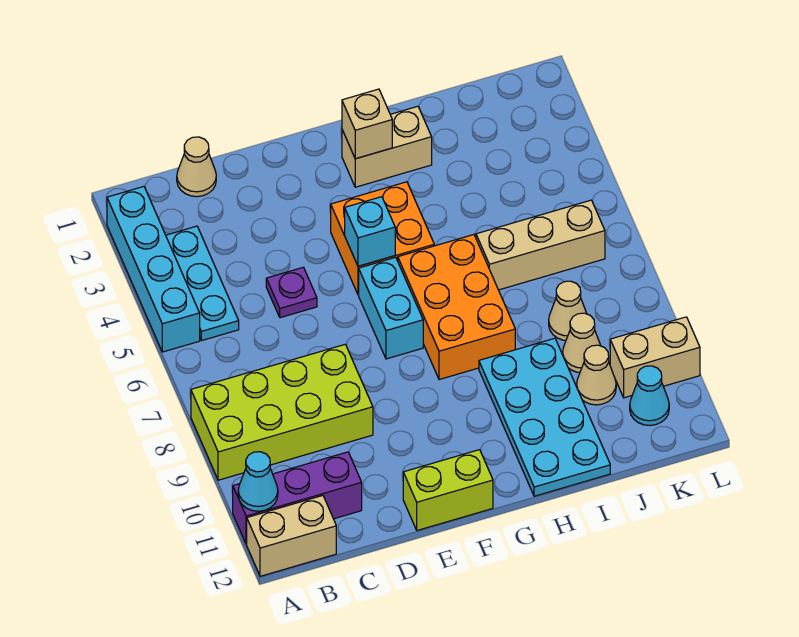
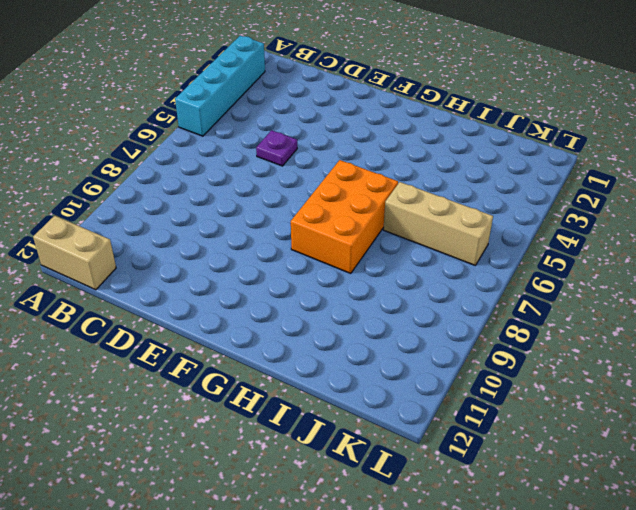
none -> lime 2x4 brick [191,345,373,480]
none -> purple 1x3 brick [233,452,362,544]
none -> cyan 1x3 plate [166,226,239,341]

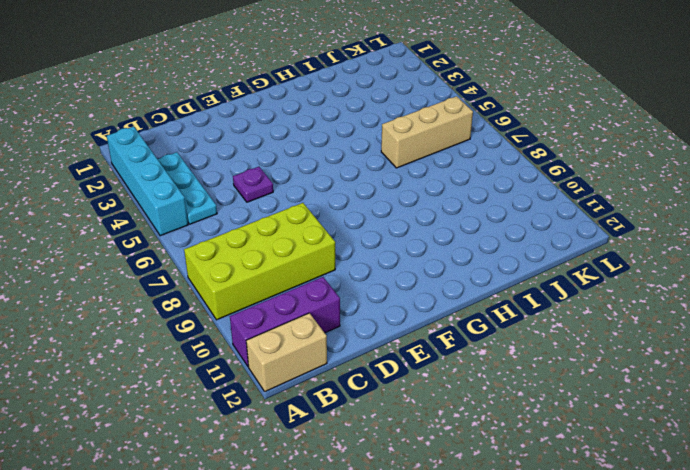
none -> tan 1x1 cone [177,137,216,197]
none -> lime 1x2 brick [403,450,493,530]
none -> orange 2x2 brick [331,182,434,295]

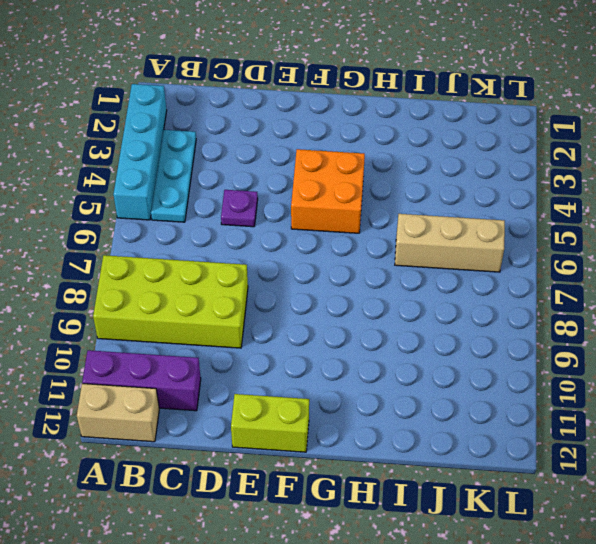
none -> tan 1x1 cone [177,137,216,197]
none -> cyan 1x2 brick [359,257,423,359]
none -> tan 1x2 brick [342,106,432,187]

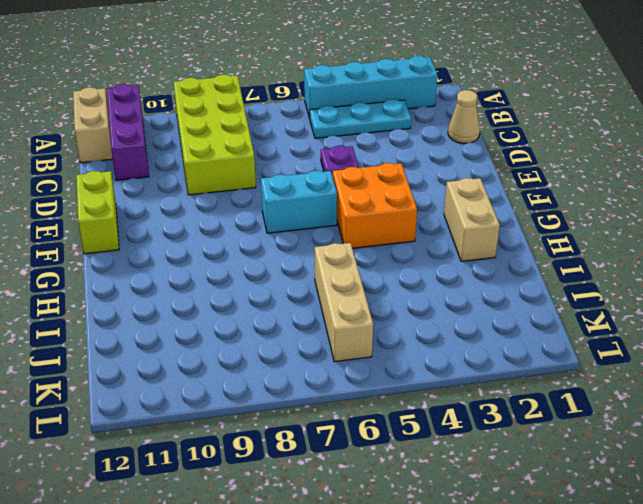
none -> orange 2x3 brick [398,235,515,380]
none -> cyan 2x4 plate [479,338,610,496]
none -> tan 1x1 cone [549,281,587,340]

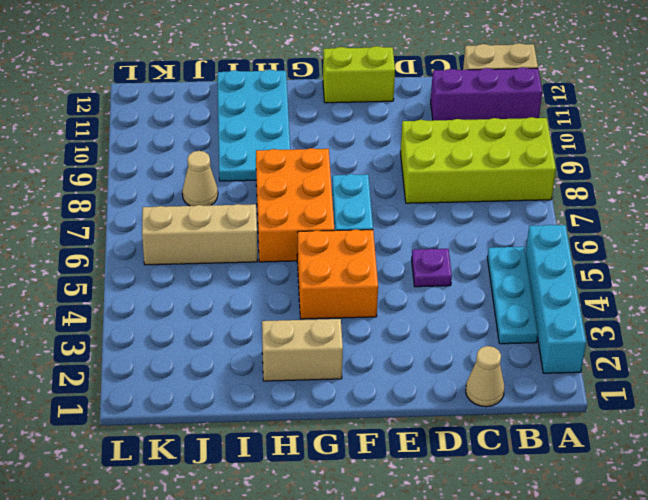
none -> tan 1x1 cone [563,313,601,373]
none -> tan 1x1 cone [577,345,616,405]
none -> tan 1x2 brick [610,317,700,398]

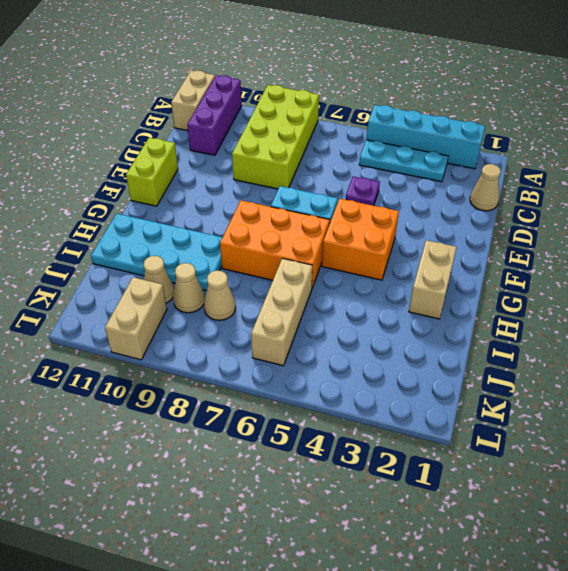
none -> cyan 1x1 cone [630,366,669,425]
none -> cyan 1x1 cone [238,452,278,511]
none -> cyan 1x1 brick [345,197,395,266]

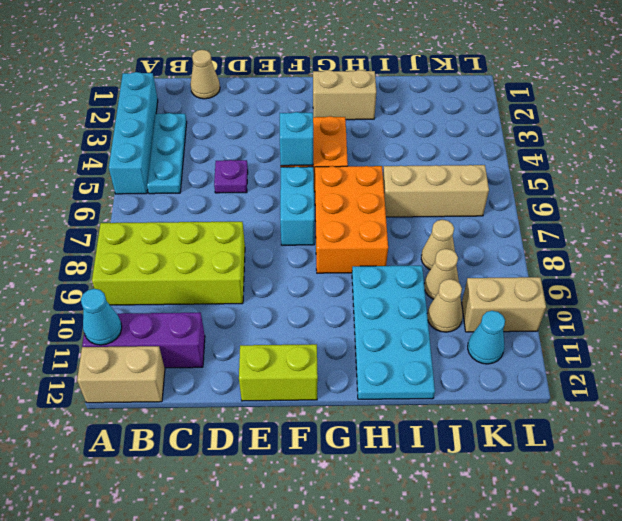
none -> tan 1x1 brick [342,89,392,159]

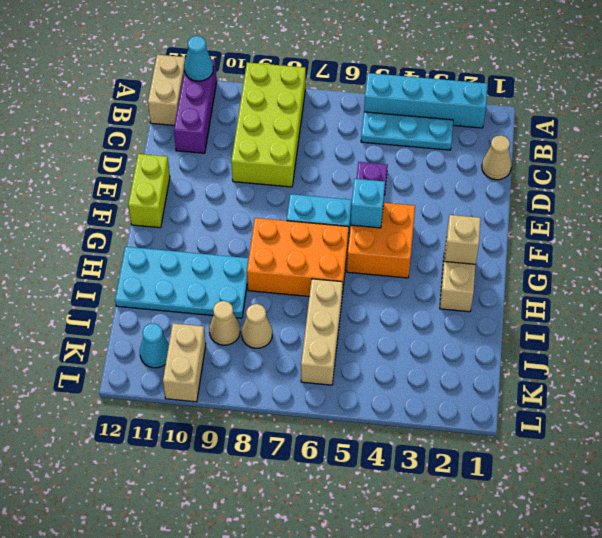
none -> tan 1x1 cone [577,345,616,405]

